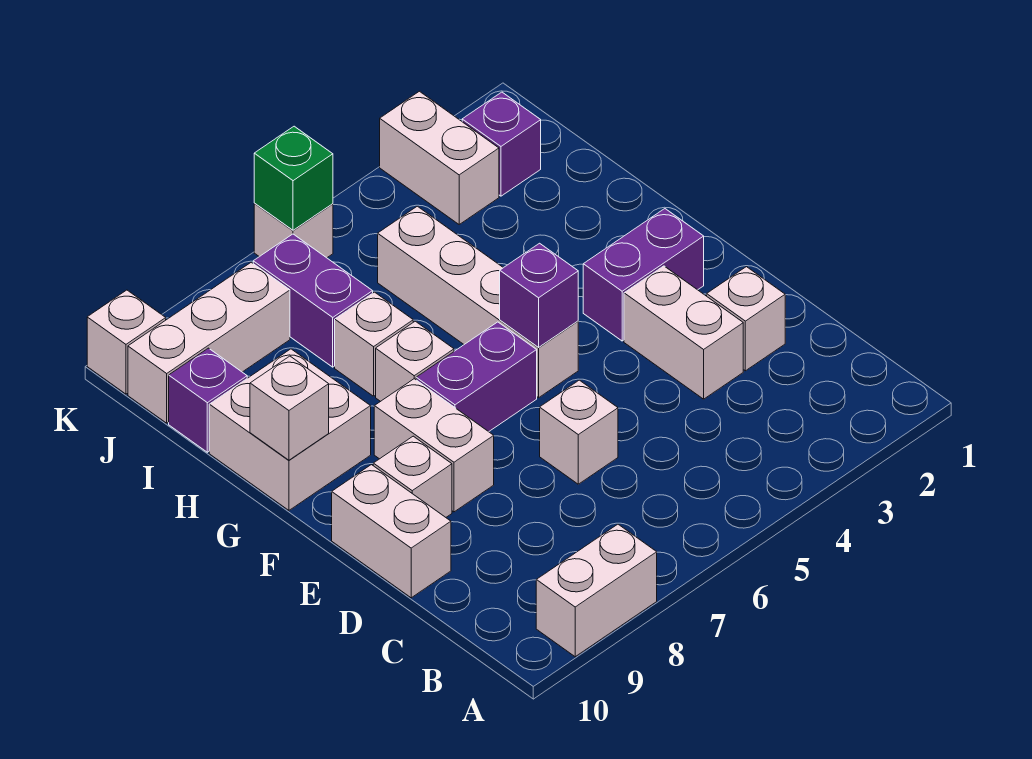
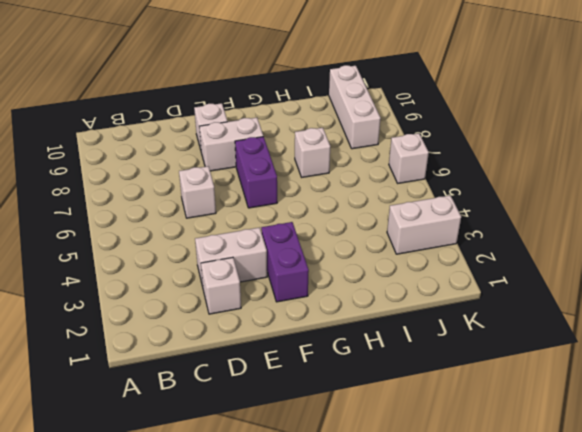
none -> white 1x2 brick [536,524,657,657]
none -> white 1x2 brick [332,465,451,598]
none -> white 1x4 brick [378,206,578,398]

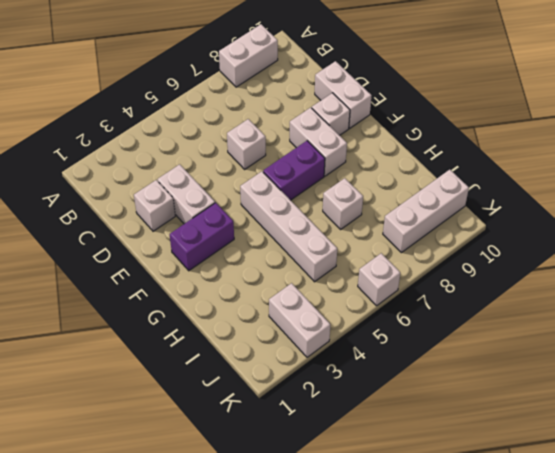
none -> white 1x1 brick [376,321,454,401]
none -> white 2x2 brick [209,349,371,510]
none -> purple 1x2 brick [253,234,373,367]

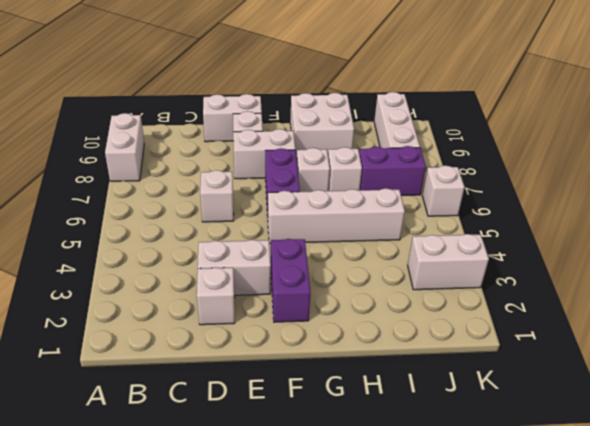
none -> purple 1x1 brick [169,348,247,452]
none -> purple 1x1 brick [462,92,541,196]
none -> white 1x1 brick [87,290,166,394]

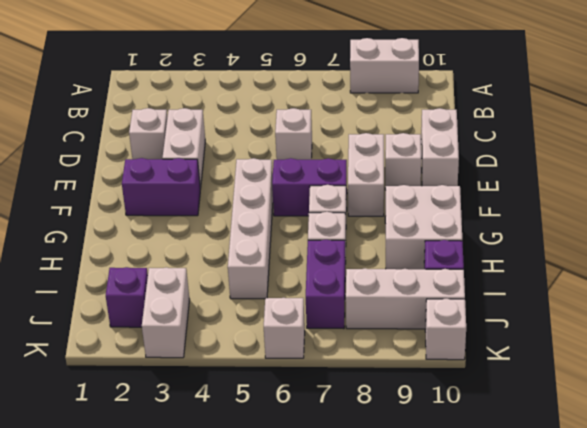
none -> purple 1x1 brick [500,243,578,347]
none -> white 1x1 brick [250,356,329,460]
none -> green 1x1 brick [254,126,333,230]

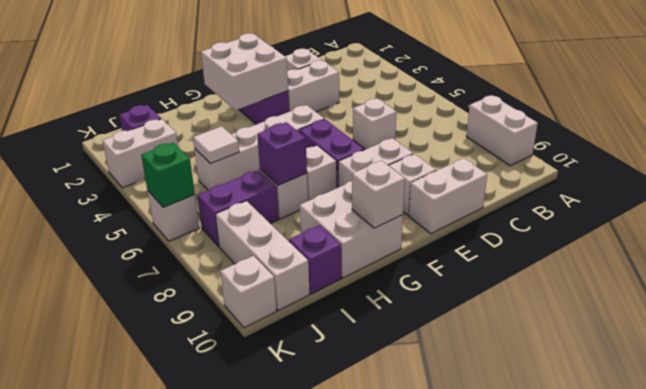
white 2x2 brick [201,33,288,110] -> none
purple 1x1 brick [257,122,307,185] -> purple 1x1 brick moved to [500,243,578,347]
white 1x1 tile [193,126,239,164] -> none

